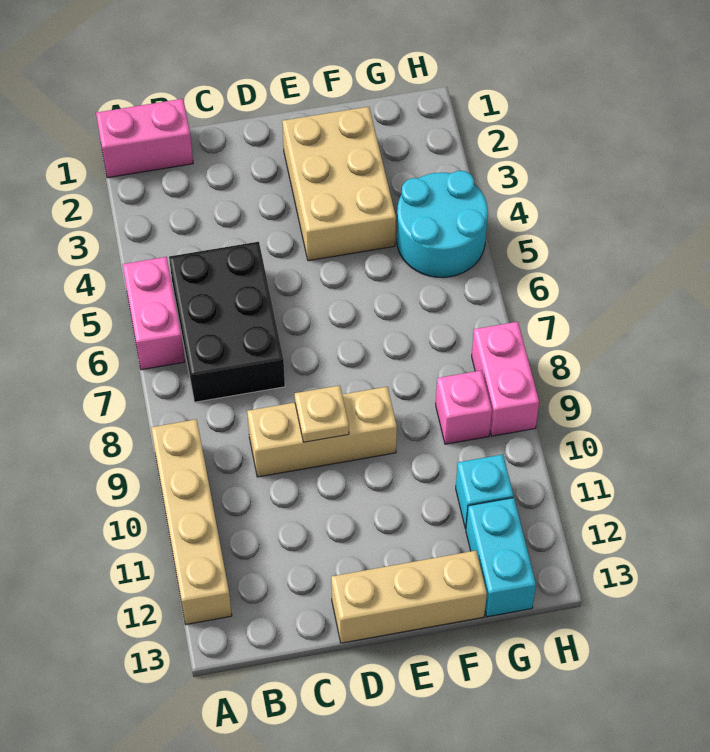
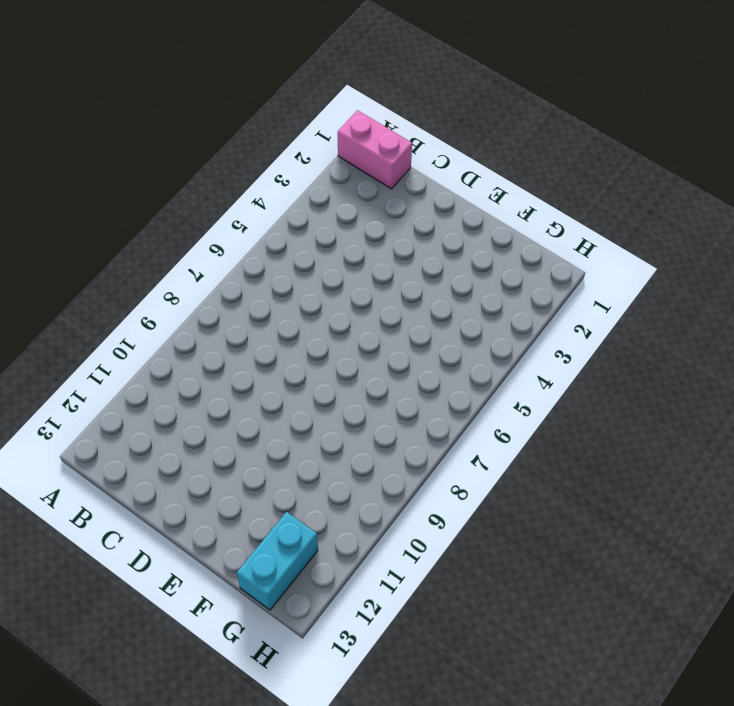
none -> pink 1x2 brick [123,257,185,370]
none -> tan 1x4 brick [151,419,232,624]
none -> black 2x3 brick [169,242,285,402]

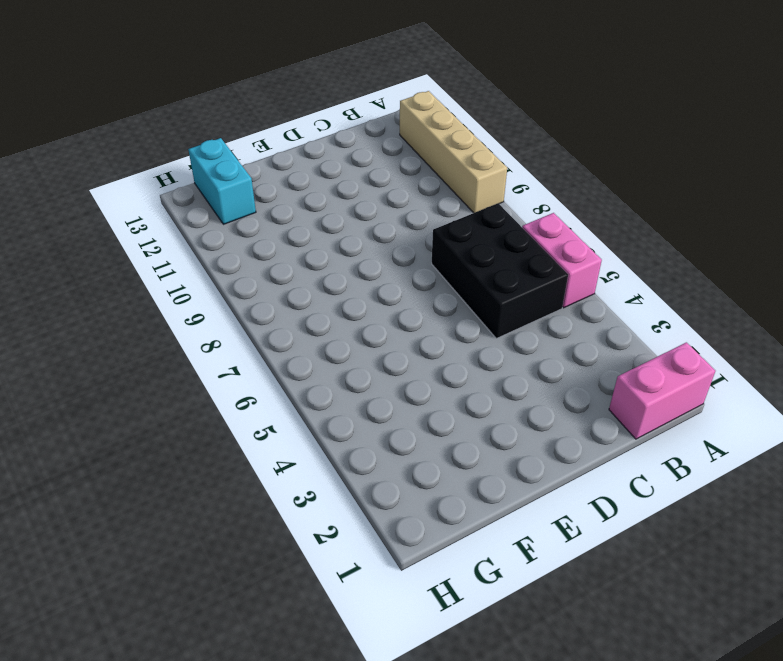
none -> tan 1x3 brick [247,387,397,477]
none -> tan 1x3 brick [331,551,487,643]
none -> tan 2x3 brick [282,107,396,261]

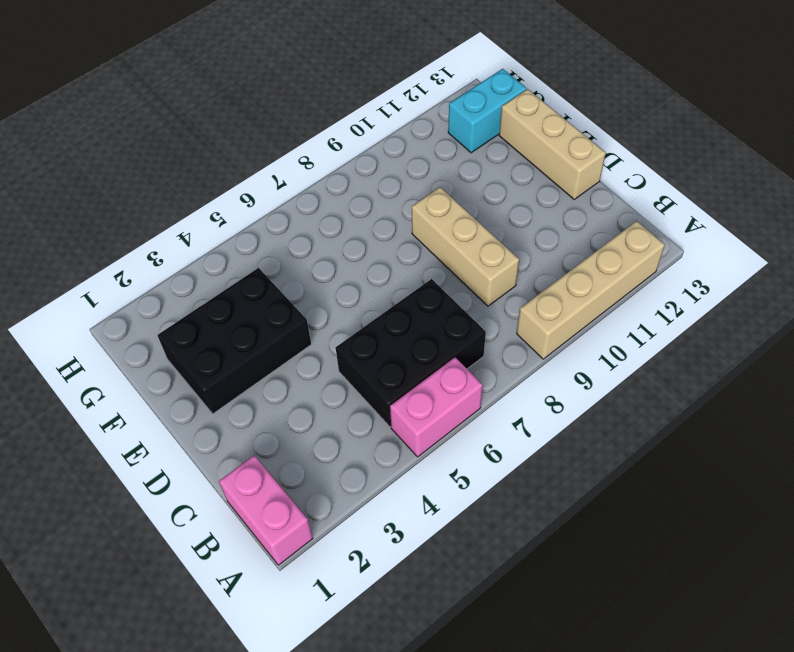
black 2x3 brick [158,268,311,414] -> tan 2x3 brick [282,107,396,261]
none -> cyan 2x2 round brick [397,171,488,278]
none -> pink 1x1 brick [436,370,492,444]
none -> cyan 1x1 brick [456,455,514,529]

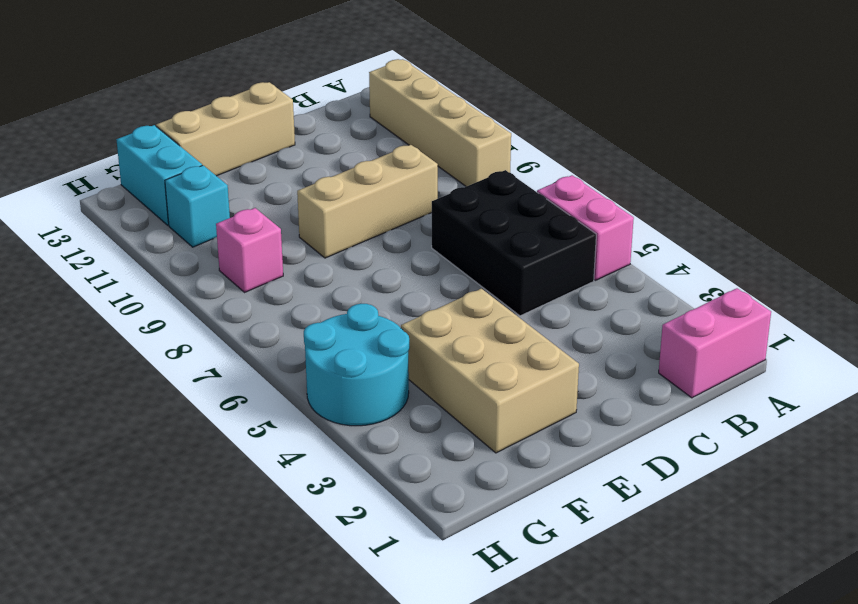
none -> pink 1x2 brick [472,322,539,436]
none -> tan 1x1 plate [295,385,349,442]

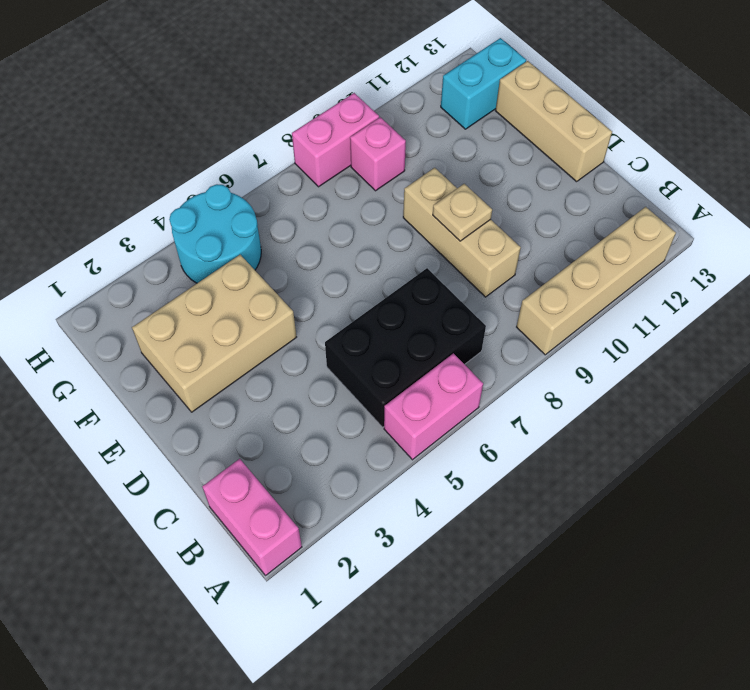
none -> cyan 1x1 brick [456,455,514,529]

